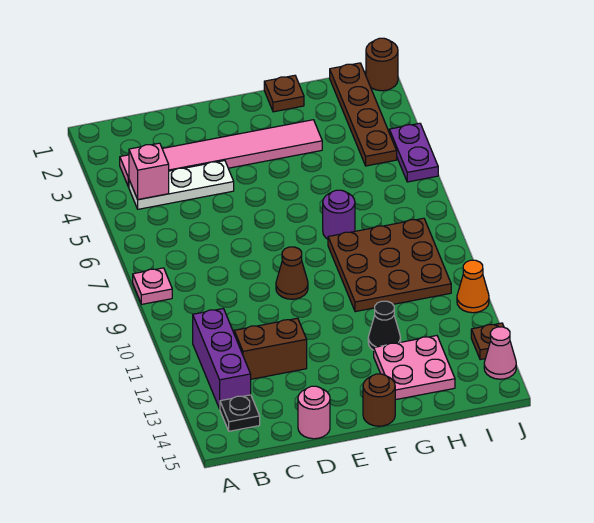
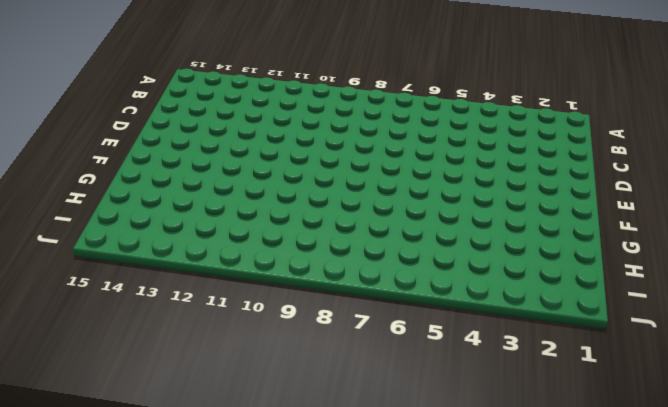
none -> pink 1x1 plate [133,268,172,304]
none -> pink 1x6 tile [120,120,322,187]
none -> white 1x3 plate [129,161,234,209]

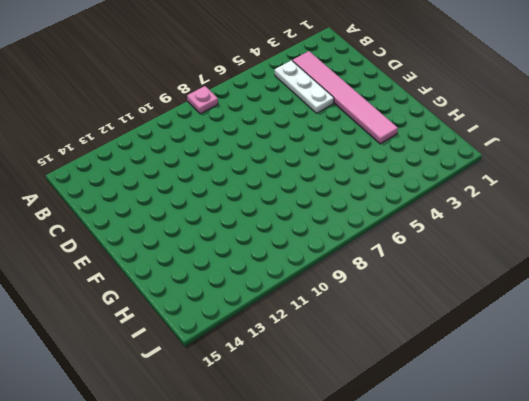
none -> purple 1x3 brick [193,309,251,409]
none -> black 1x1 plate [220,395,260,431]
none -> brown 1x2 brick [234,318,307,379]

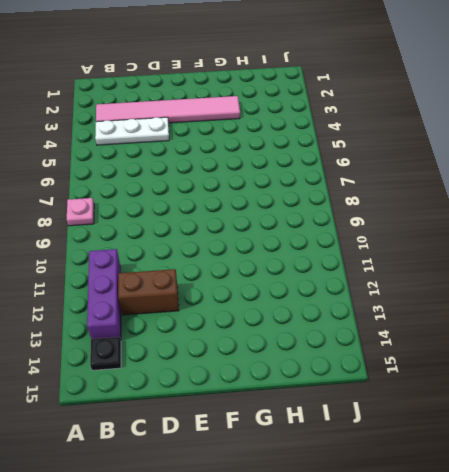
none -> pink 1x1 round brick [298,386,330,439]
none -> brown 1x1 cone [276,247,308,299]
none -> brown 1x1 round brick [363,374,395,426]

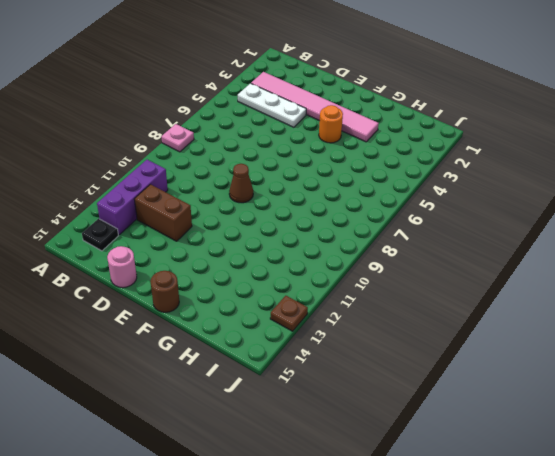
orange 1x1 round brick [319,105,343,143] -> none
none -> brown 1x1 plate [264,75,304,112]
none -> purple 1x1 round brick [323,190,355,239]
none -> brown 3x3 plate [328,218,451,312]

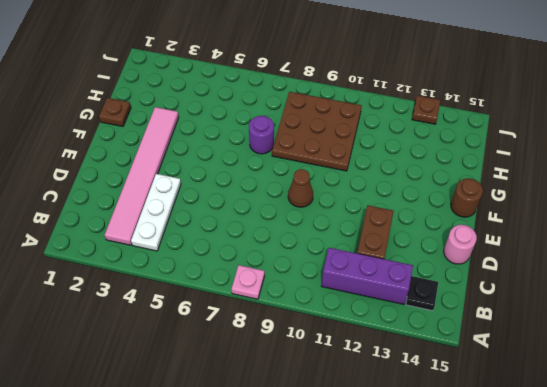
none -> black 1x1 cone [368,301,401,350]
none -> pink 2x2 plate [374,336,455,400]
none -> brown 1x4 plate [330,63,397,166]

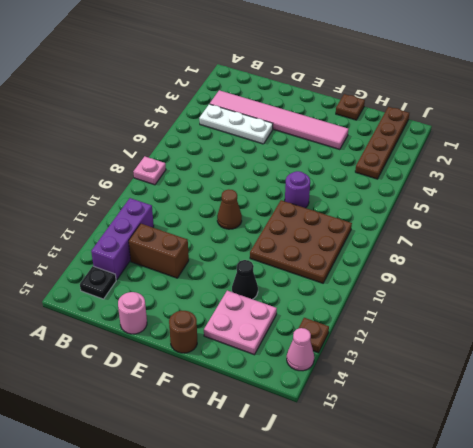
none -> brown 1x1 round brick [366,38,398,91]
none -> purple 1x2 plate [389,123,438,182]
none -> orange 1x1 cone [457,260,489,313]

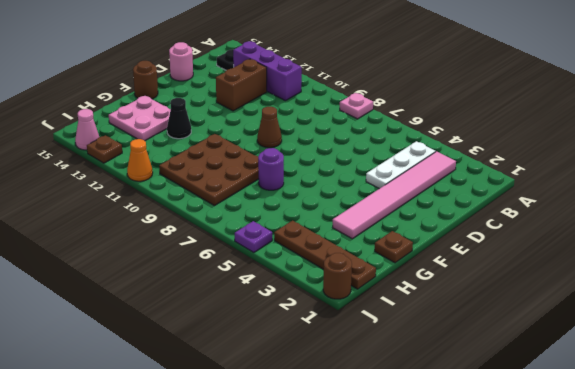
purple 1x1 plate [235,221,272,252] -> purple 1x2 plate [389,123,438,182]
none -> pink 1x1 brick [129,143,169,200]

